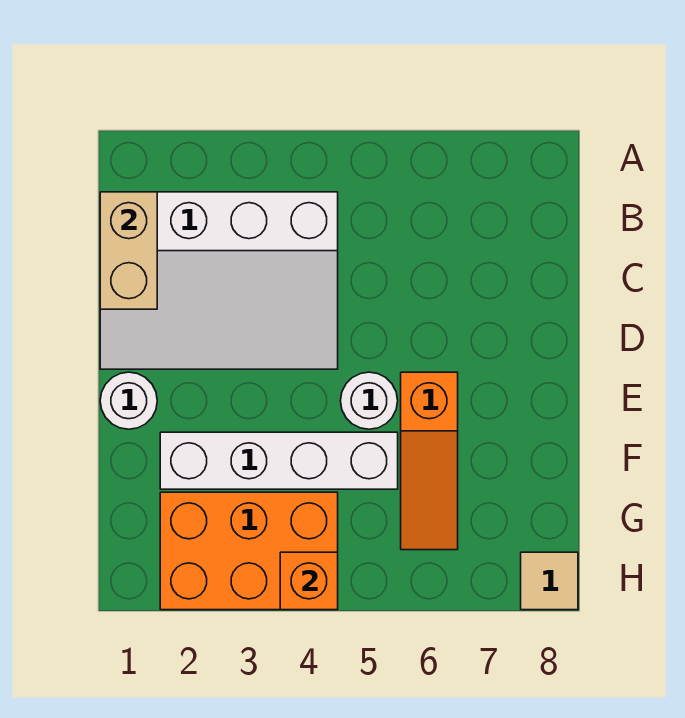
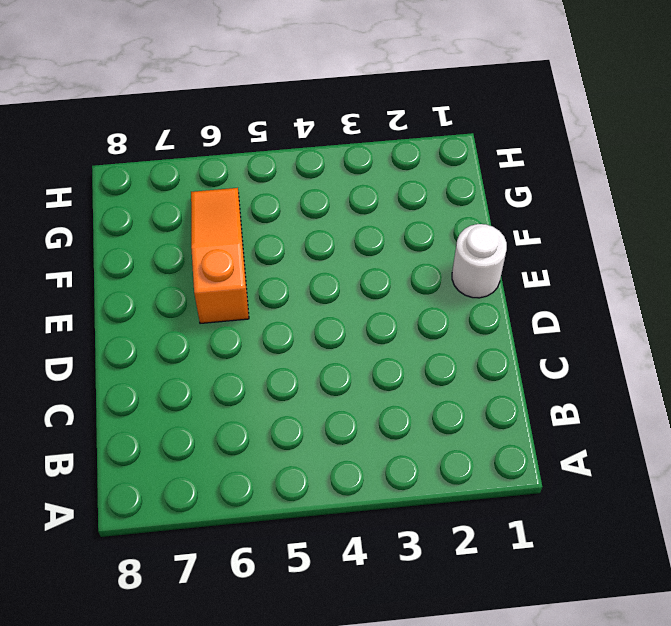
none -> white 3x4 slope [100,192,338,369]
none -> white 1x1 round brick [341,372,398,429]

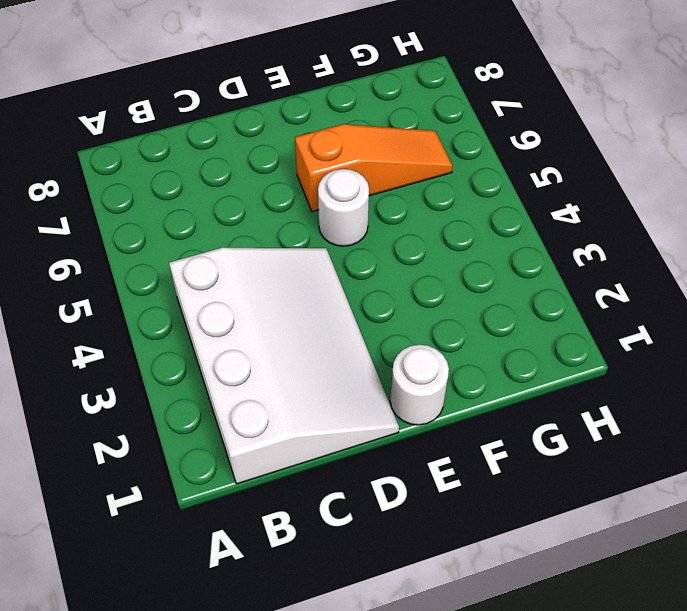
none -> white 1x4 brick [160,432,398,489]
none -> orange 2x3 brick [160,492,338,610]

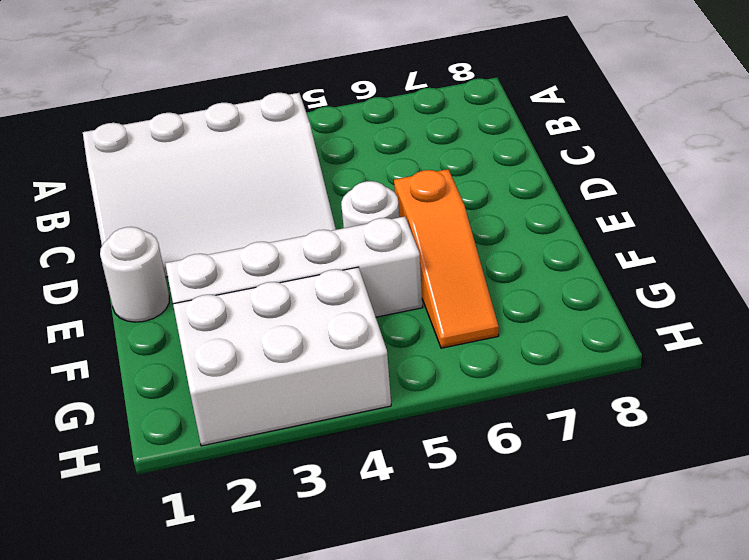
white 2x3 brick [173,267,391,446] -> orange 2x3 brick [160,492,338,610]
none -> tan 1x1 tile [521,552,578,610]
none -> tan 1x2 brick [100,192,157,309]

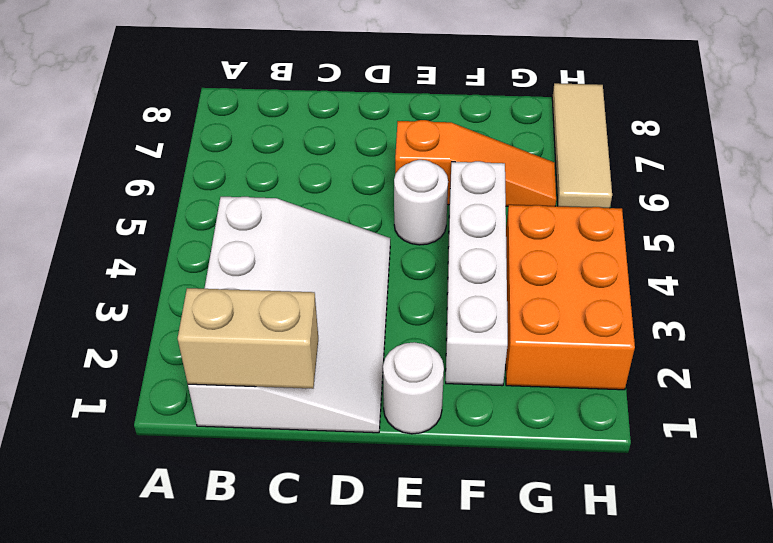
tan 1x3 tile [552,83,612,208] -> tan 1x1 tile [521,552,578,610]
none -> orange 1x1 brick [280,552,338,610]

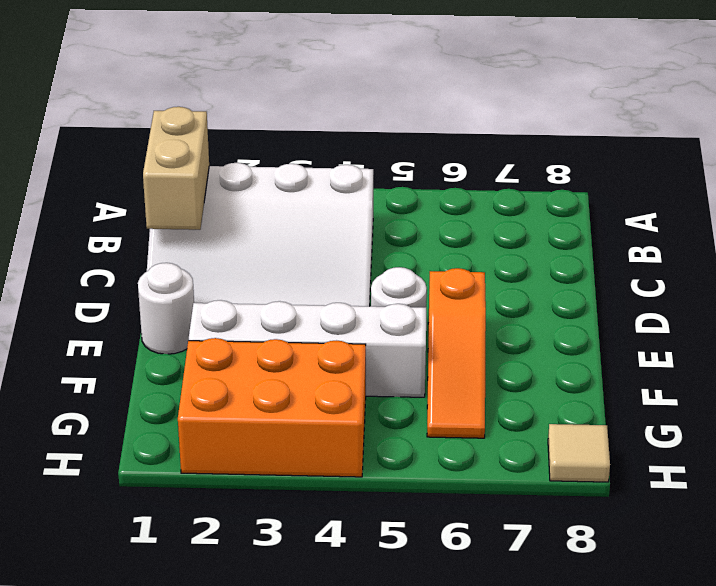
none -> orange 1x1 brick [280,552,338,610]

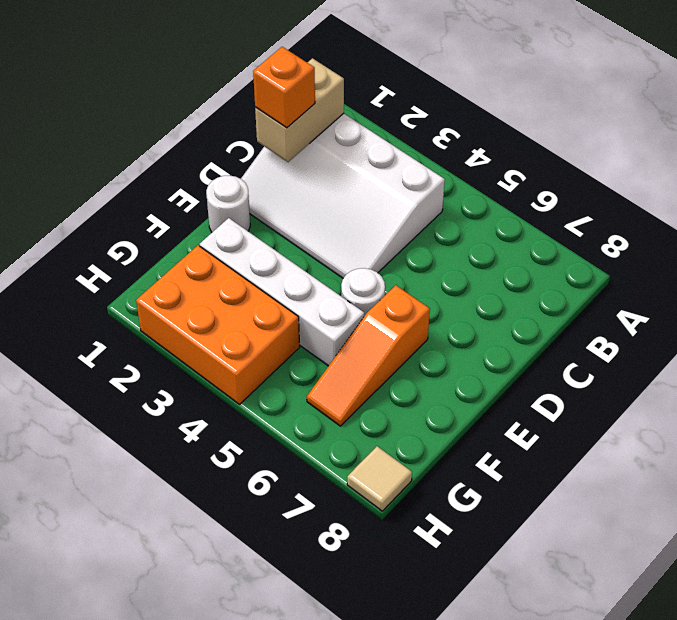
orange 1x1 brick [253,47,315,128] -> orange 1x1 brick moved to [280,552,338,610]

